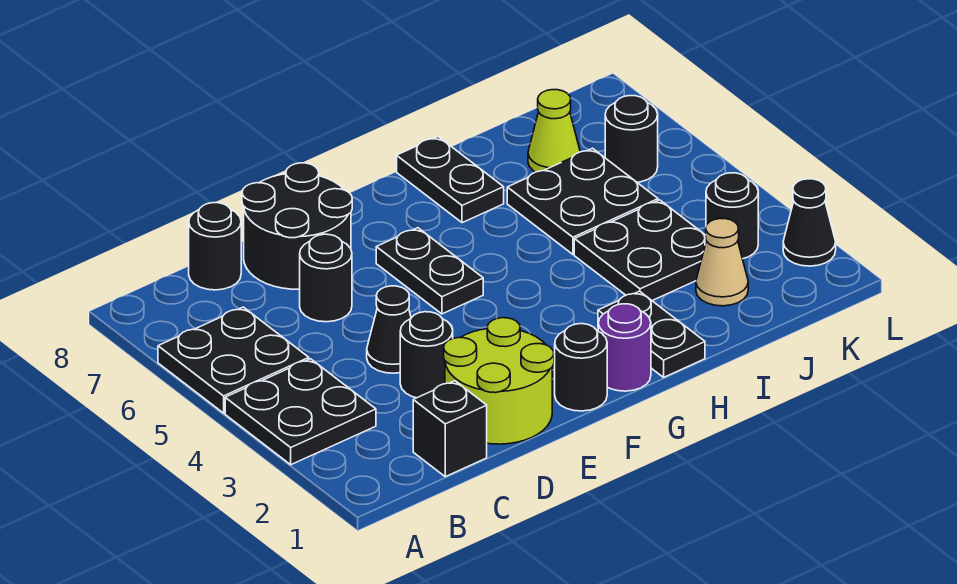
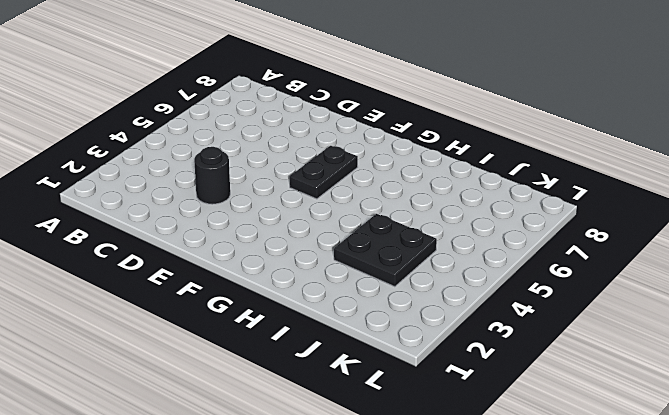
none -> black 2x2 plate [225,359,376,465]
none -> black 2x2 plate [158,307,309,413]
none -> black 1x1 brick [413,381,487,477]

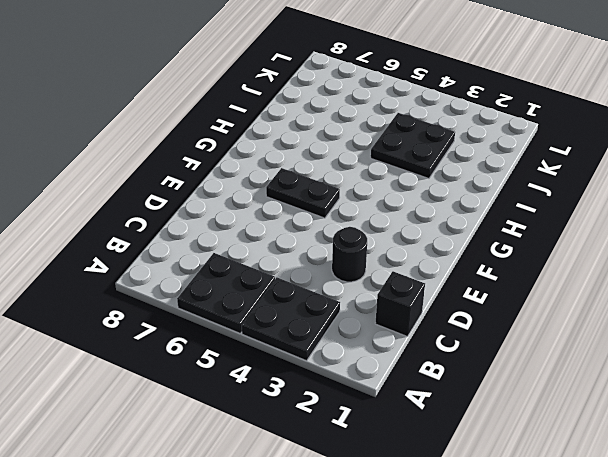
none -> black 1x1 round brick [189,203,241,290]
none -> lime 2x2 round brick [444,318,554,444]
none -> black 1x1 cone [367,286,411,373]

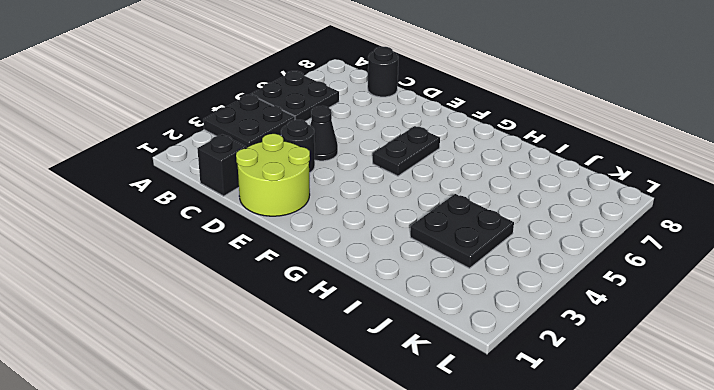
none -> black 1x1 round brick [300,234,352,322]
none -> black 2x2 round brick [242,163,352,289]
none -> black 1x1 round brick [555,324,607,411]

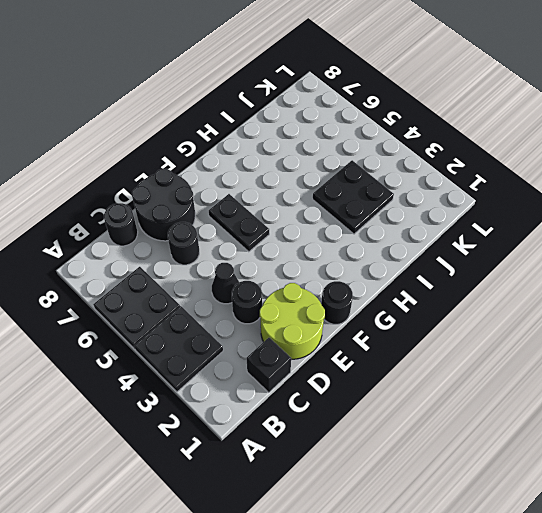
none -> purple 1x1 round brick [598,304,651,391]
none -> black 1x2 plate [598,291,705,377]
none -> black 1x2 plate [397,137,504,223]

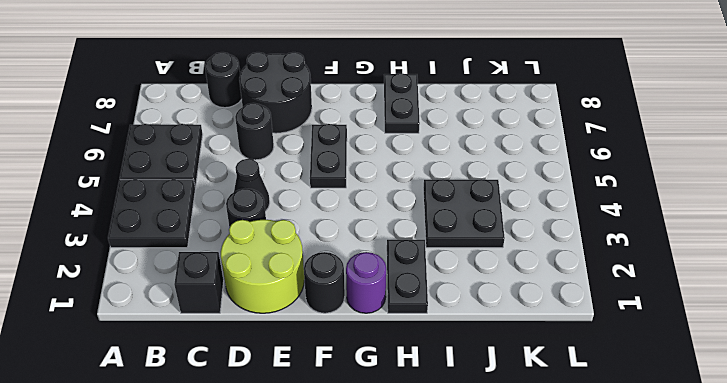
none -> black 2x2 plate [507,148,658,254]
none -> tan 1x1 cone [696,219,748,306]
none -> lime 1x1 cone [528,90,580,172]

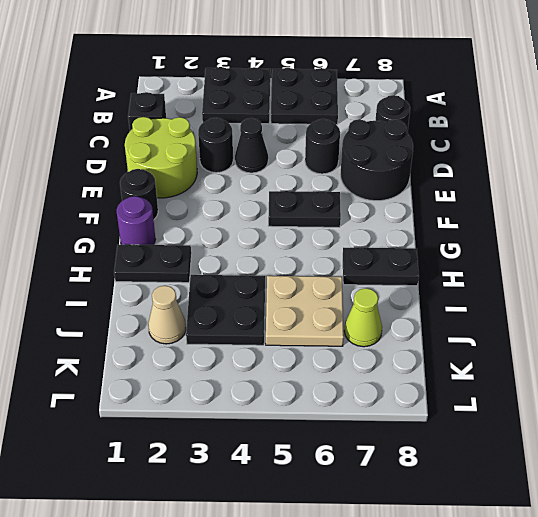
tan 2x2 plate [266,276,344,346] -> black 2x2 plate [507,148,658,254]
none -> black 1x1 round brick [706,173,758,259]
none -> black 1x1 round brick [605,96,658,182]
none -> black 1x1 cone [783,179,836,266]

